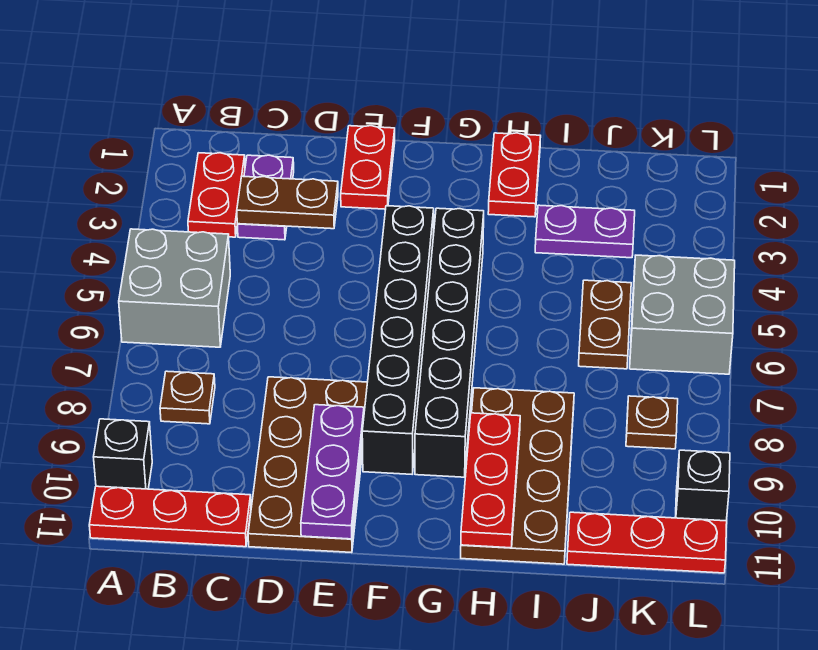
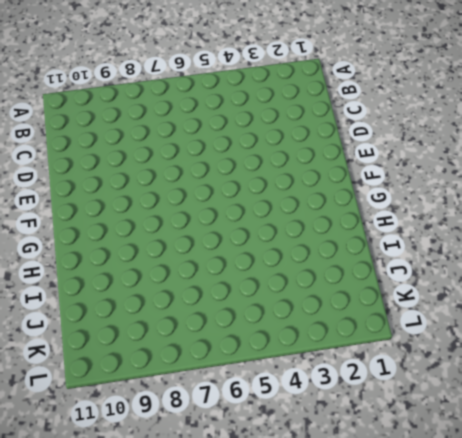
none -> grey 2x2 brick [119,229,230,347]
none -> black 1x1 brick [94,419,152,489]
none -> red 1x3 plate [89,486,251,547]

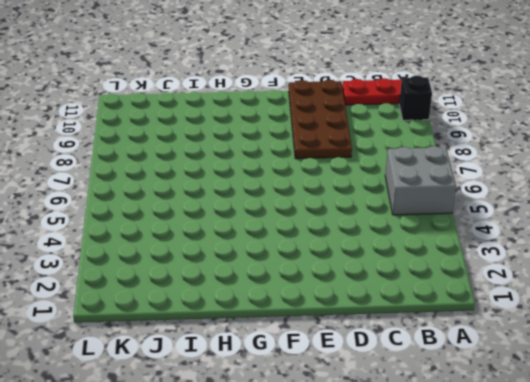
none -> red 1x2 plate [188,153,245,237]
none -> brown 1x1 plate [160,371,215,424]
none -> purple 1x2 plate [237,155,294,240]

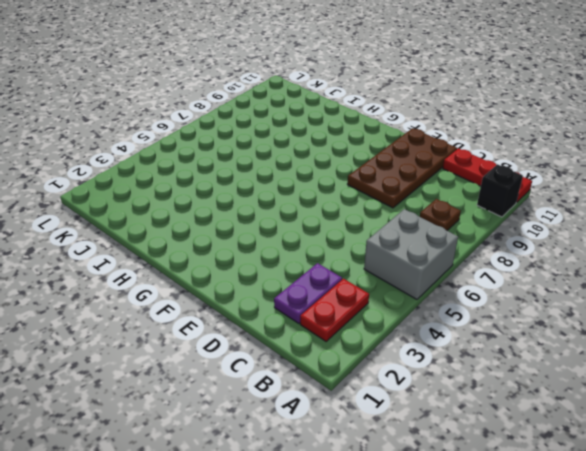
none -> red 1x2 plate [341,126,395,209]
none -> black 1x6 brick [362,206,434,474]
none -> black 1x6 brick [415,208,484,477]

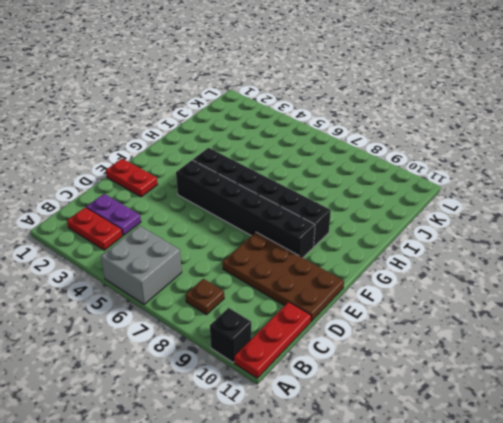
none -> red 1x2 plate [488,133,541,217]
none -> brown 2x4 plate [461,388,574,564]
none -> purple 1x2 plate [535,205,635,258]

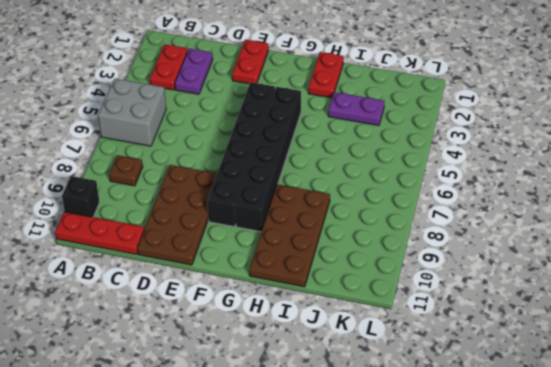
none -> brown 1x2 plate [579,280,631,369]
none -> red 1x3 plate [567,512,727,573]
none -> grey 2x2 brick [630,255,735,374]

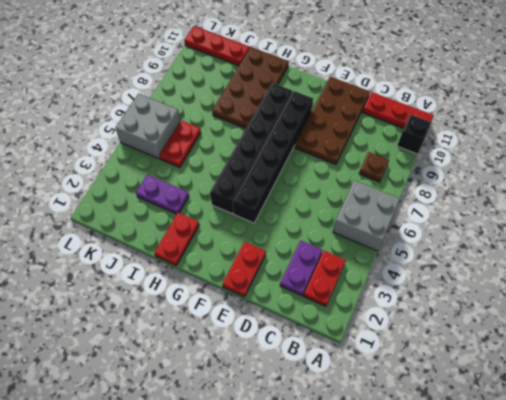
red 1x2 plate [159,120,201,168] -> brown 1x2 plate [579,280,631,369]
none -> brown 1x1 plate [626,396,678,449]
none -> black 1x1 brick [675,450,730,521]
none -> brown 1x2 plate [237,176,338,229]

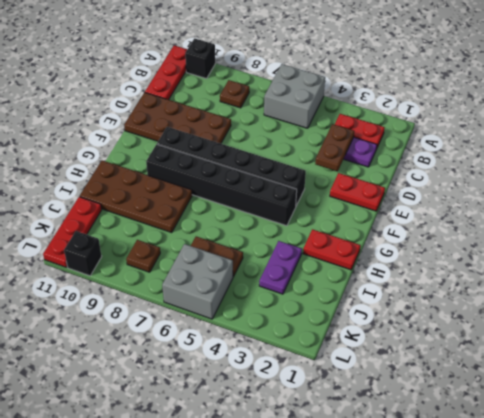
none -> purple 1x3 plate [301,405,364,539]
none -> red 1x3 plate [461,413,520,548]

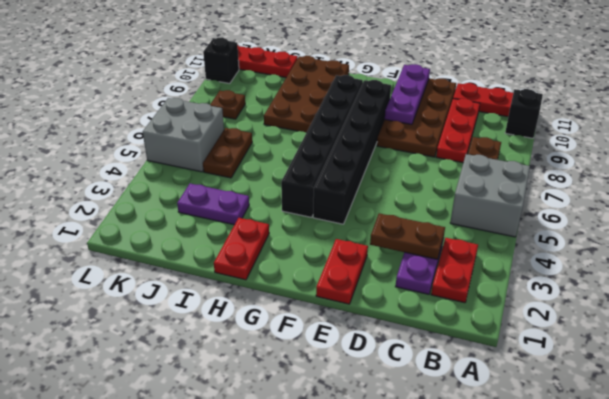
red 1x3 plate [436,98,480,163] -> red 1x3 plate moved to [461,413,520,548]

